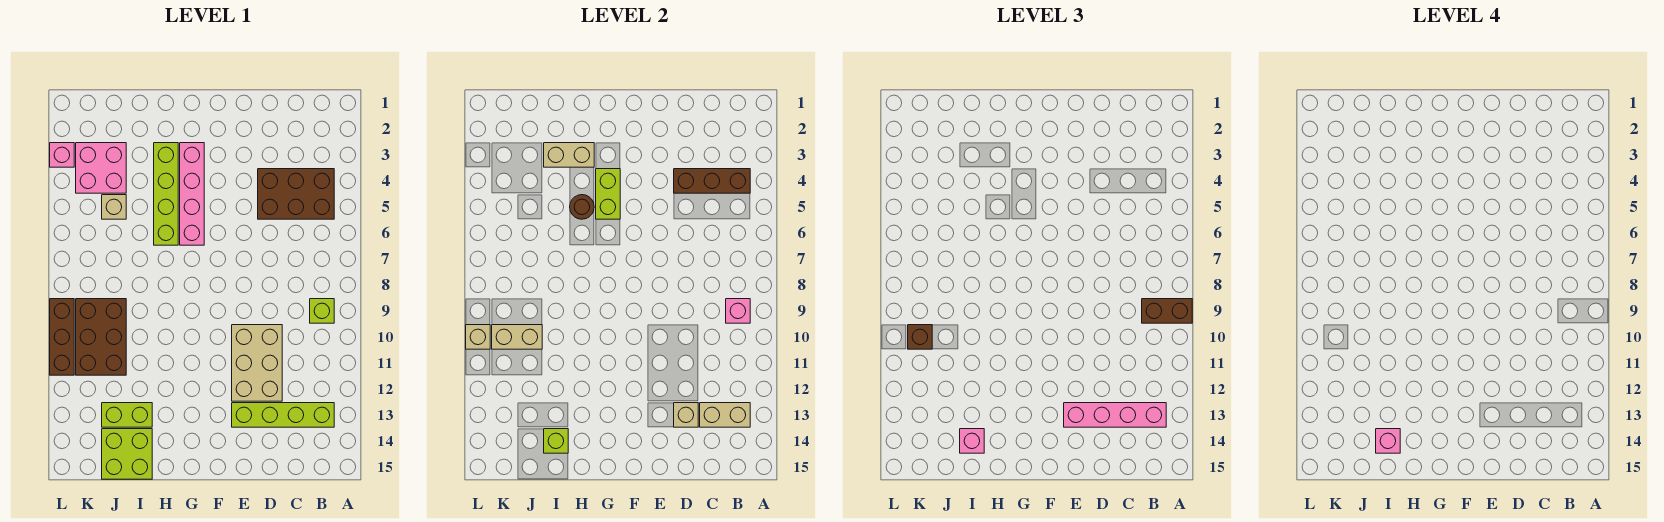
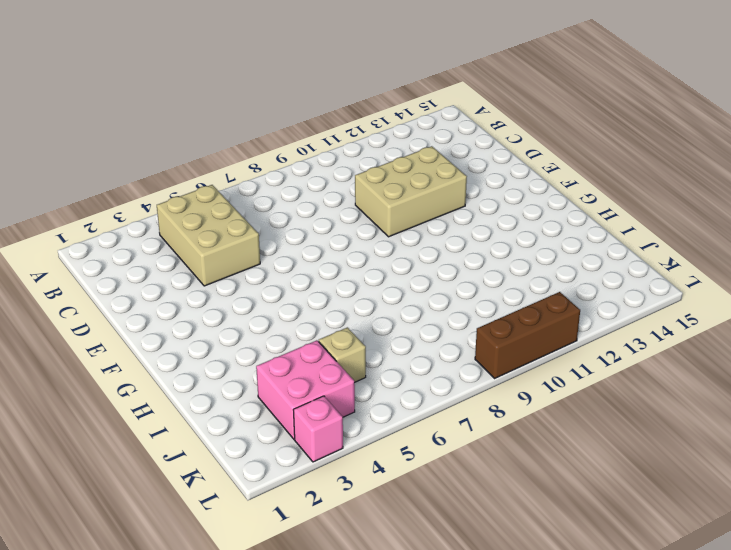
tan 2x3 brick [157,185,260,286] -> brown 2x3 brick [258,169,334,219]
none -> lime 1x1 brick [310,299,334,323]
none -> lime 1x4 brick [232,403,334,427]
none -> pink 1x4 brick [180,143,204,245]

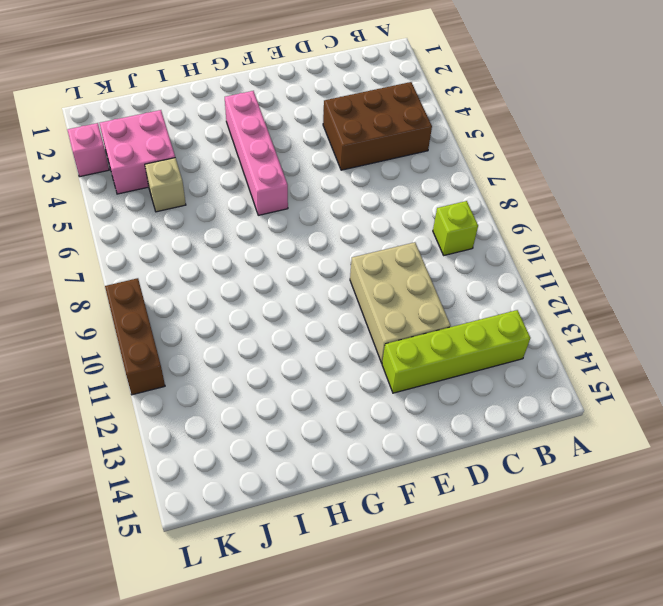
none -> lime 1x4 brick [154,143,178,245]
none -> lime 1x2 brick [102,403,152,427]
none -> lime 2x2 brick [102,429,152,479]

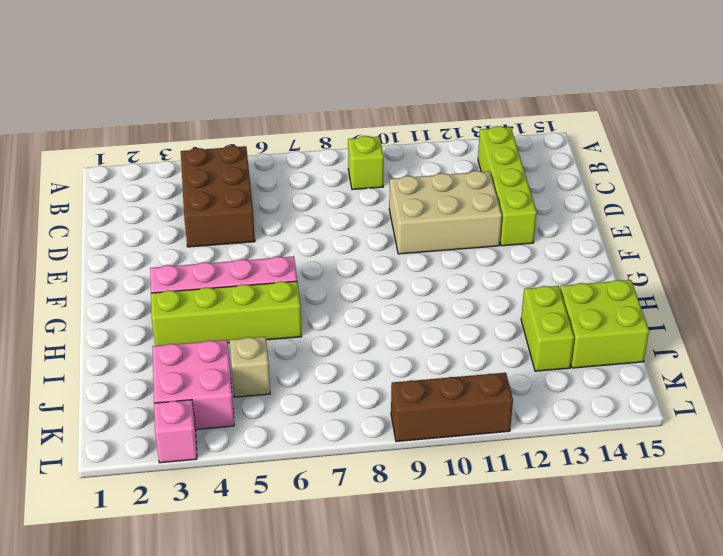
none -> brown 2x3 brick [76,299,126,375]
none -> brown 1x3 brick [674,169,750,193]
none -> pink 1x1 brick [726,299,750,323]

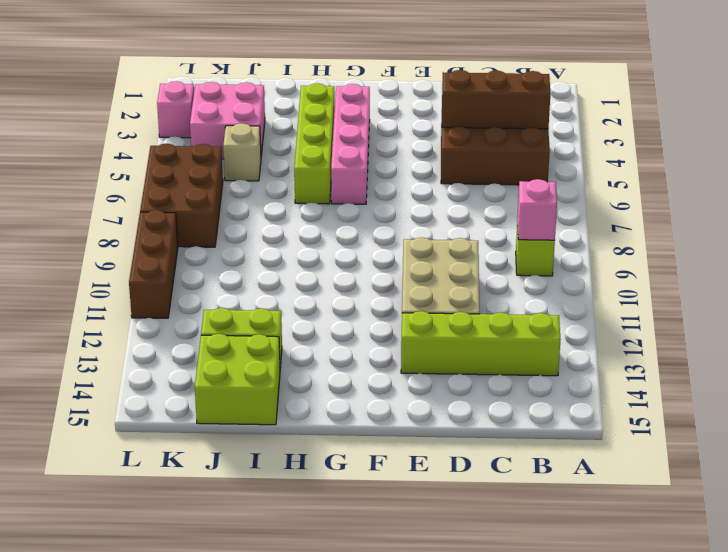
brown 2x3 brick [140,143,223,247] -> brown 2x3 brick moved to [76,299,126,375]
none -> tan 1x2 brick [700,403,750,427]
none -> tan 1x1 brick [674,403,698,427]
none -> lime 1x2 brick [596,169,620,219]

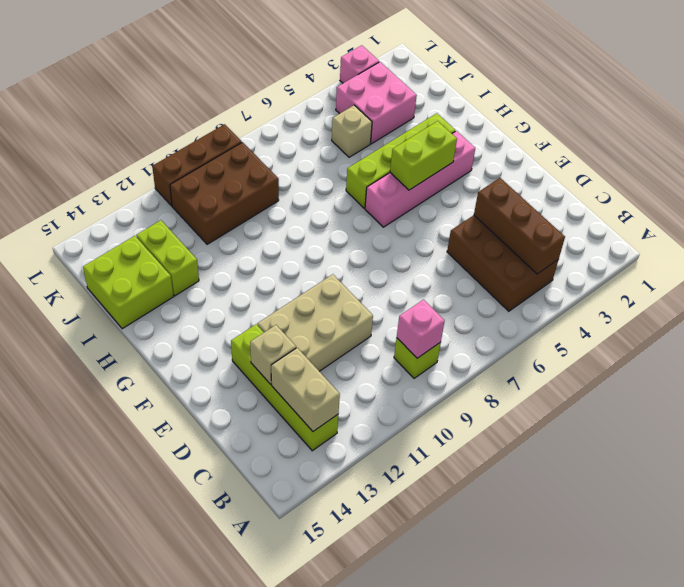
none -> tan 1x2 brick [544,143,594,167]
none -> brown 1x1 round brick [570,195,594,219]
none -> lime 1x1 brick [544,429,568,453]

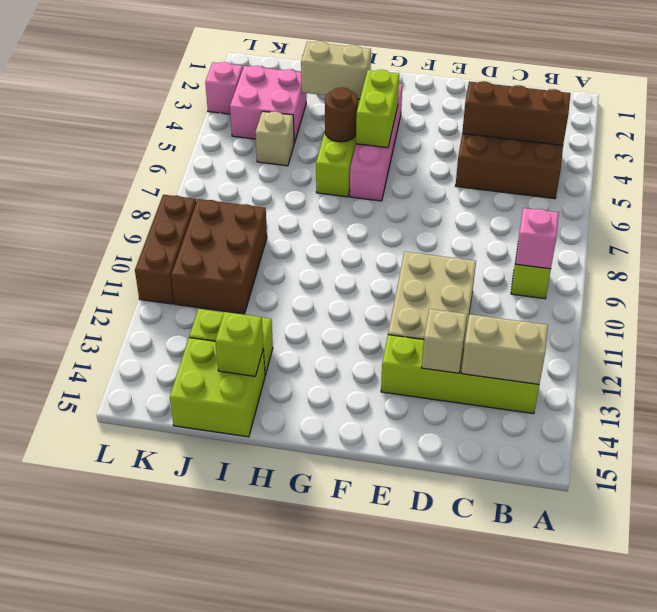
none -> tan 1x2 brick [492,325,542,349]
none -> tan 1x1 brick [466,325,490,349]
none -> brown 1x2 brick [1142,299,1192,323]

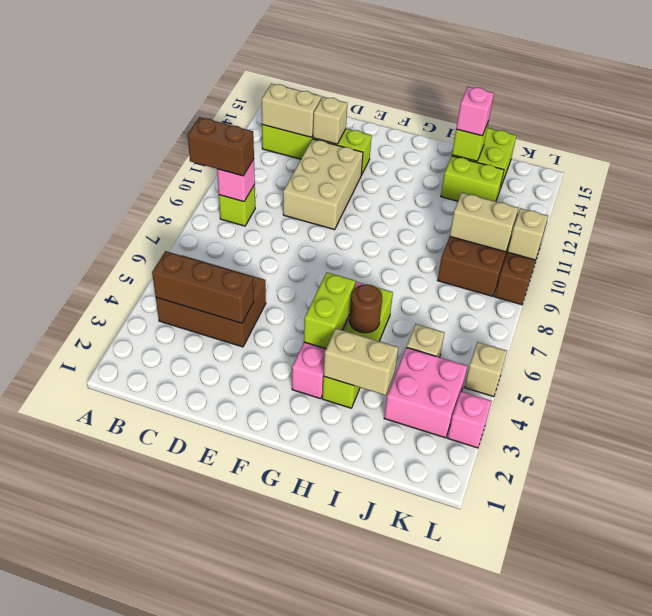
tan 1x1 brick [464,342,507,397] -> none
none -> pink 1x4 brick [1064,403,1166,427]
none -> brown 1x1 brick [908,325,932,349]
none -> pink 1x1 brick [1376,429,1400,453]

